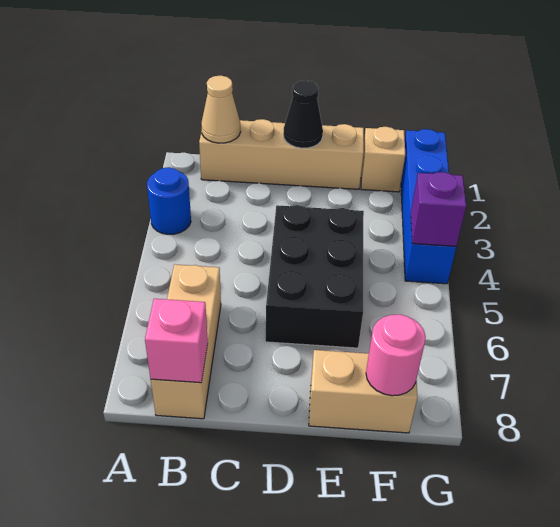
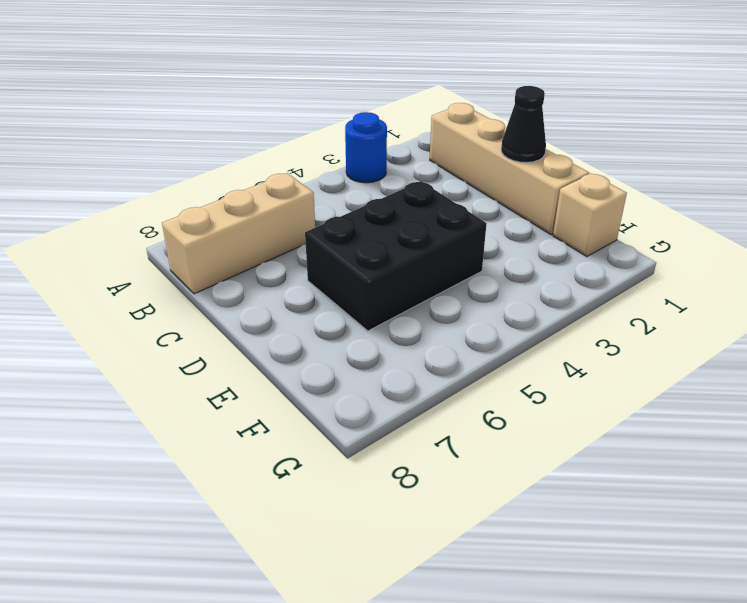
none -> tan 1x2 brick [309,350,418,433]
none -> blue 1x4 brick [401,129,456,284]
none -> tan 1x1 cone [201,75,241,143]

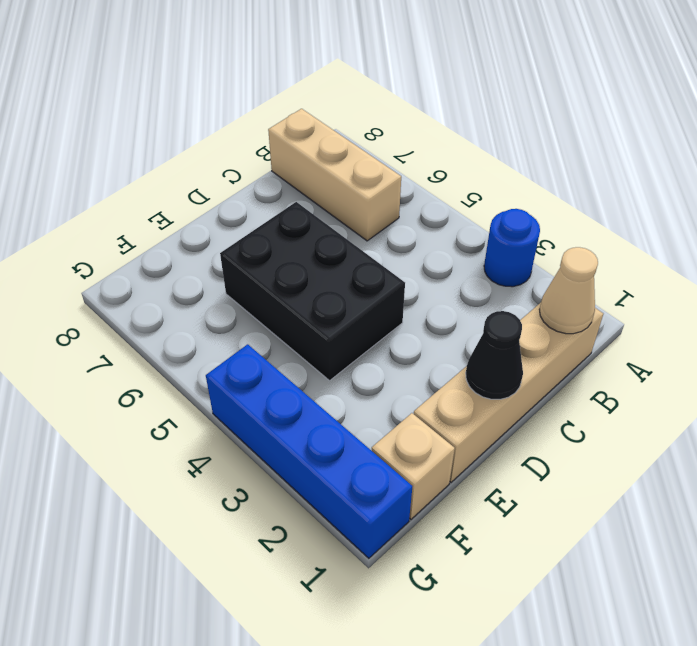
none -> tan 1x2 brick [309,350,418,433]
none -> pink 1x1 brick [145,299,208,383]
none -> pink 1x1 round brick [366,315,426,396]

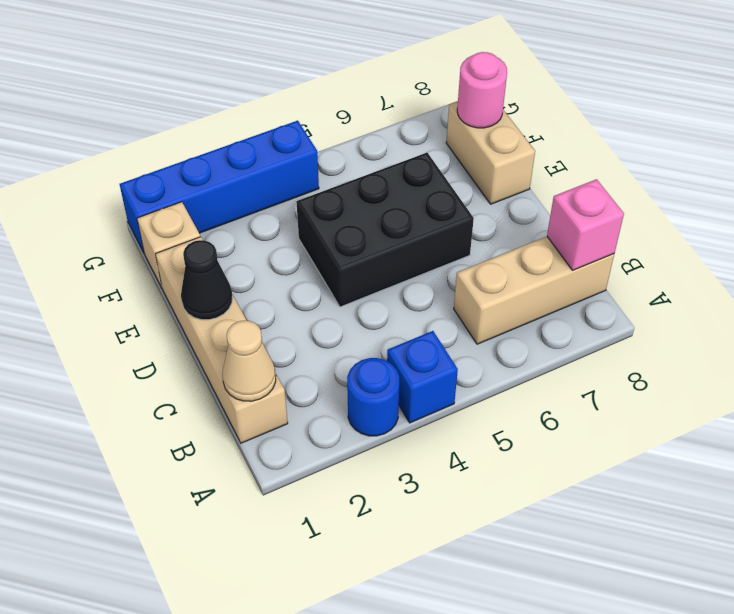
blue 1x1 brick [387,331,458,423] -> none
none -> purple 1x1 brick [411,172,466,246]

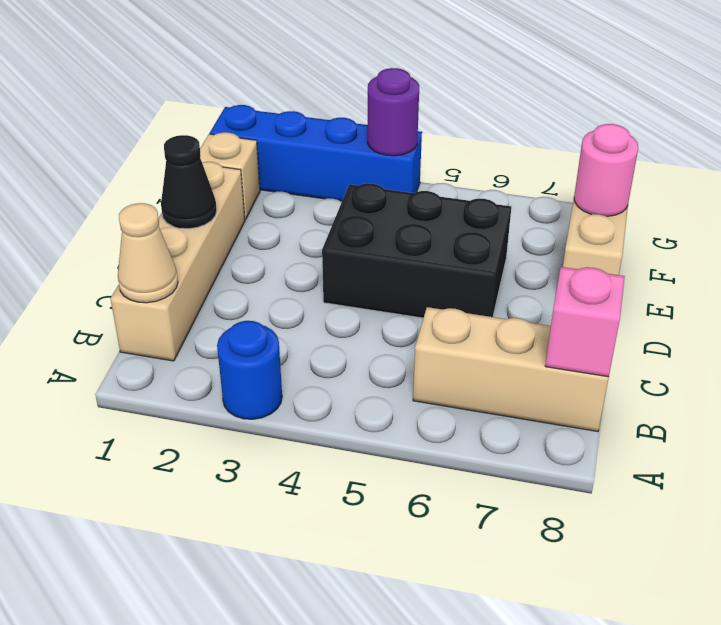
purple 1x1 round brick [367,68,419,156] -> purple 1x1 brick [411,172,466,246]

